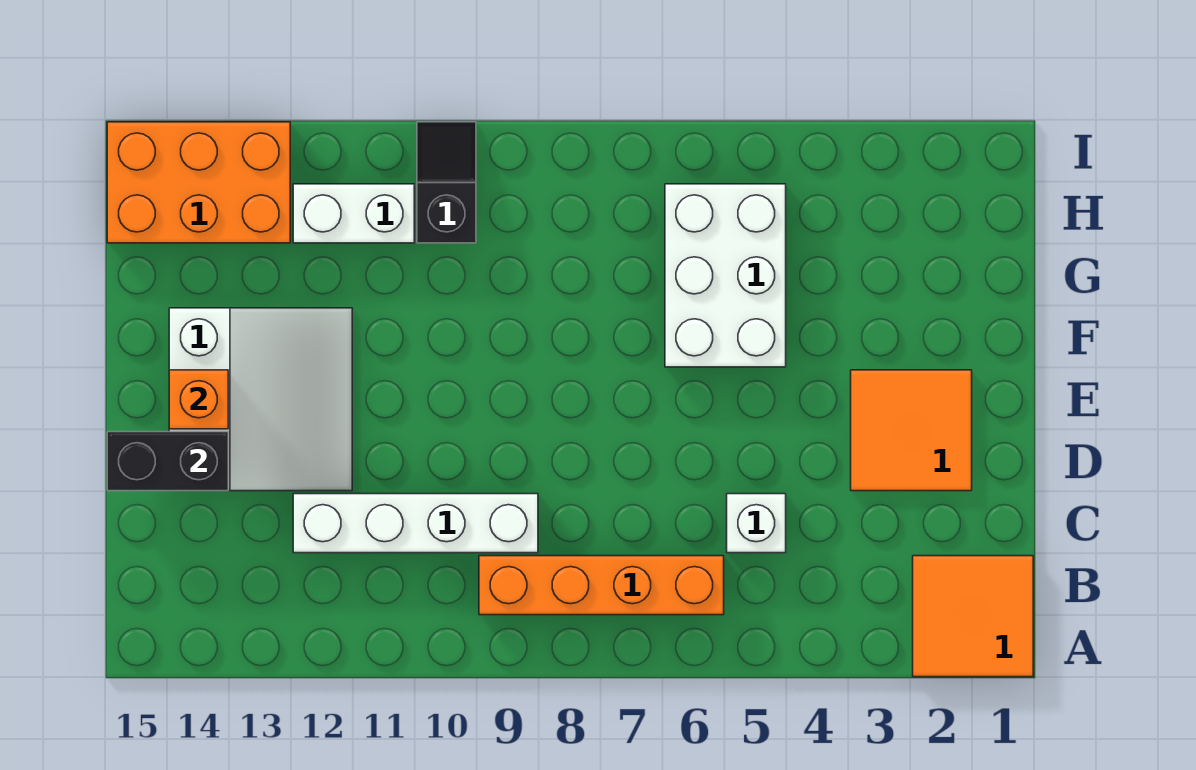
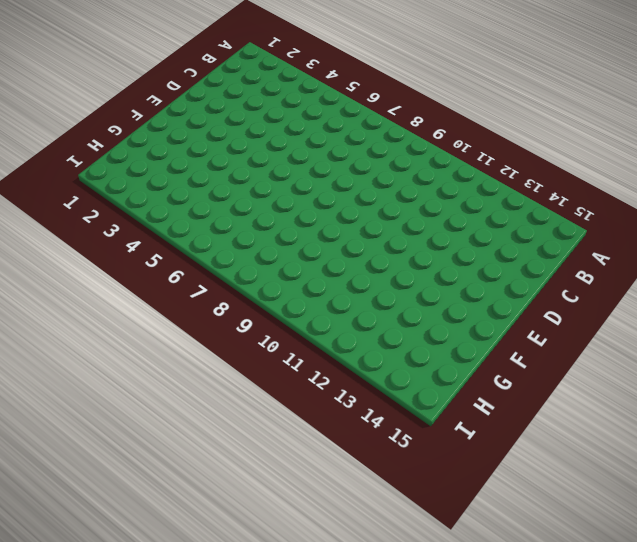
none -> orange 2x2 tile [913,556,1033,677]
none -> orange 1x4 brick [479,556,724,615]
none -> white 1x1 brick [727,494,786,553]

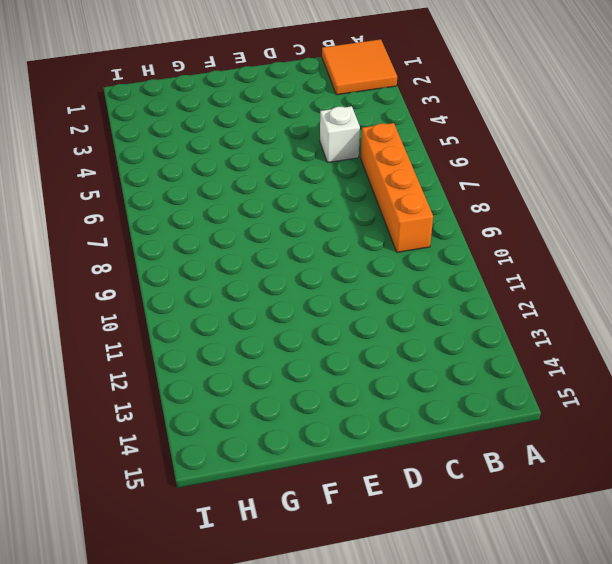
none -> white 1x4 brick [293,494,538,553]
none -> orange 2x2 tile [851,370,972,491]
none -> white 3x3 slope [169,308,352,491]

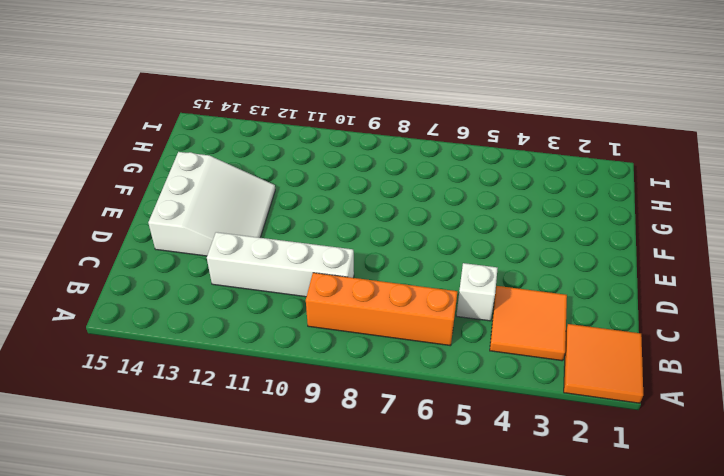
orange 2x2 tile [490,286,567,361] -> orange 2x2 tile moved to [851,370,972,491]
none -> white 2x3 brick [665,184,786,367]
none -> black 1x2 slope [417,122,476,243]
none -> white 1x2 brick [293,184,414,243]

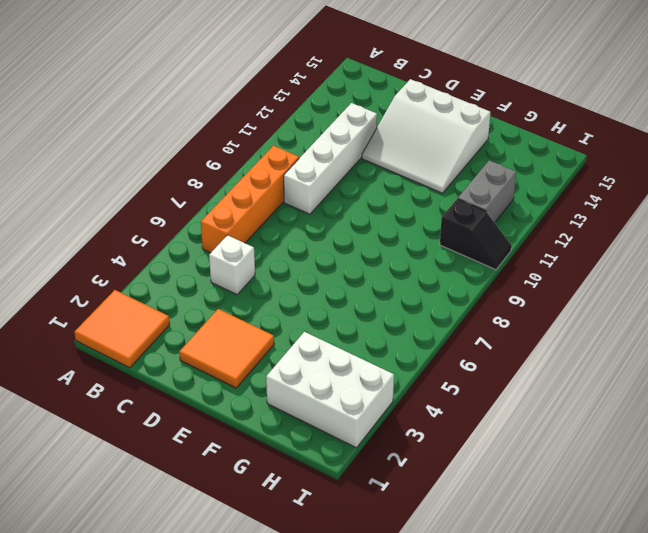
white 2x3 brick [266,332,394,448] -> white 2x3 brick moved to [665,184,786,367]
grey 1x2 brick [458,160,516,223] -> white 1x2 brick [293,184,414,243]
none -> orange 2x3 brick [107,122,290,243]
none -> black 1x2 brick [107,432,228,491]
none -> orange 1x1 brick [169,370,228,429]

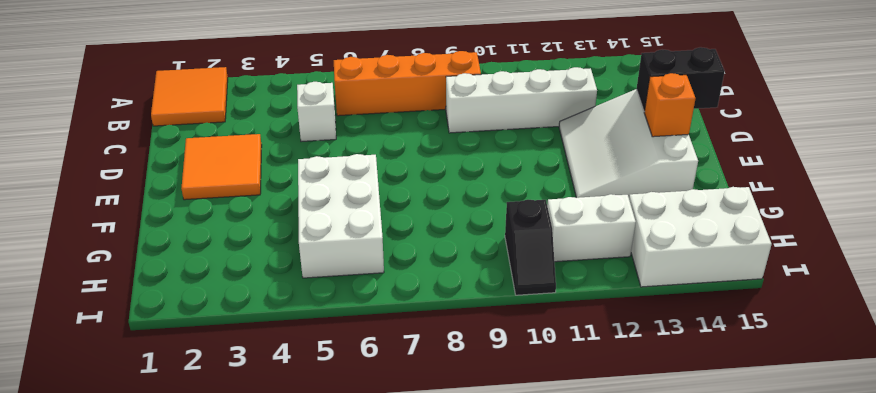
white 2x3 brick [629,187,772,287] -> orange 2x3 brick [107,122,290,243]

